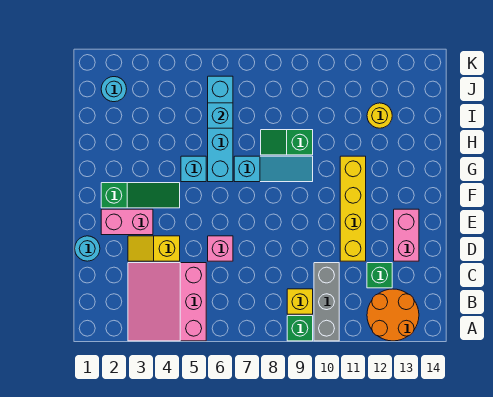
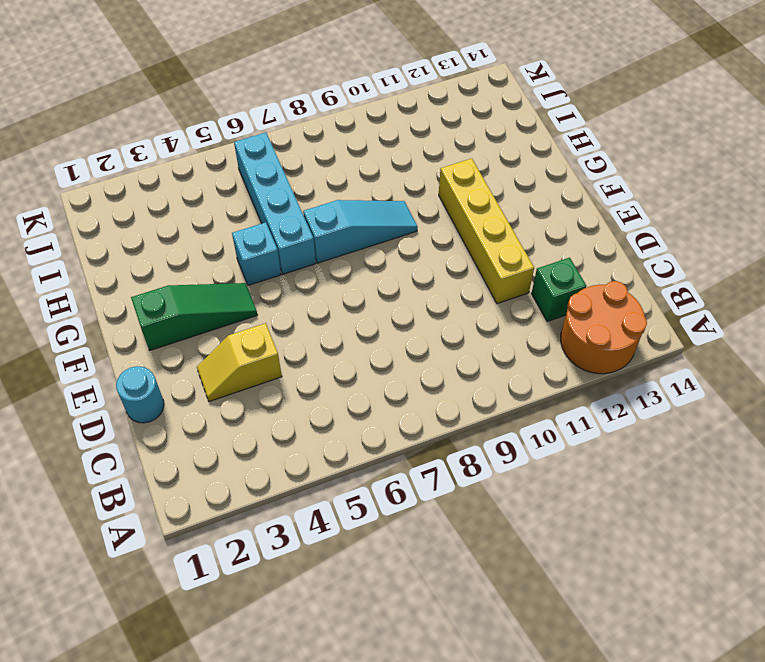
none -> pink 3x3 slope [128,263,206,341]
none -> green 1x1 brick [287,316,313,341]
none -> grey 1x3 brick [314,263,339,341]

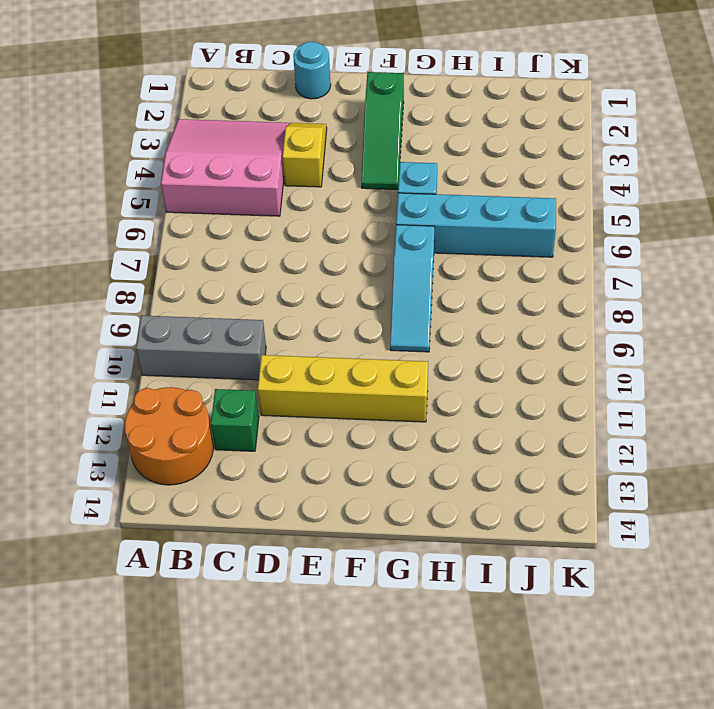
none -> green 1x1 brick [287,316,313,341]
none -> yellow 1x1 brick [287,289,313,314]
none -> pink 1x1 brick [208,236,233,261]

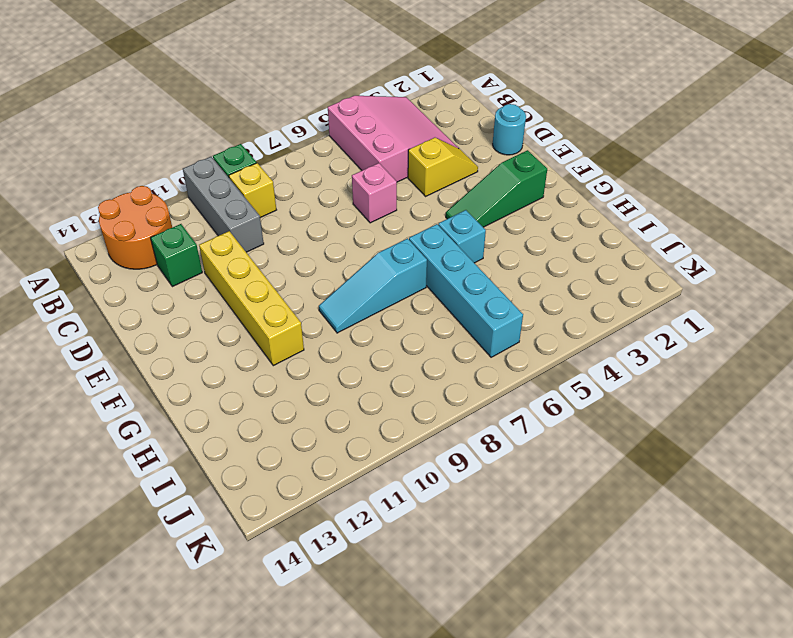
none -> pink 1x2 brick [394,209,419,261]
none -> pink 1x2 brick [101,209,153,235]
none -> green 1x2 slope [261,130,313,155]

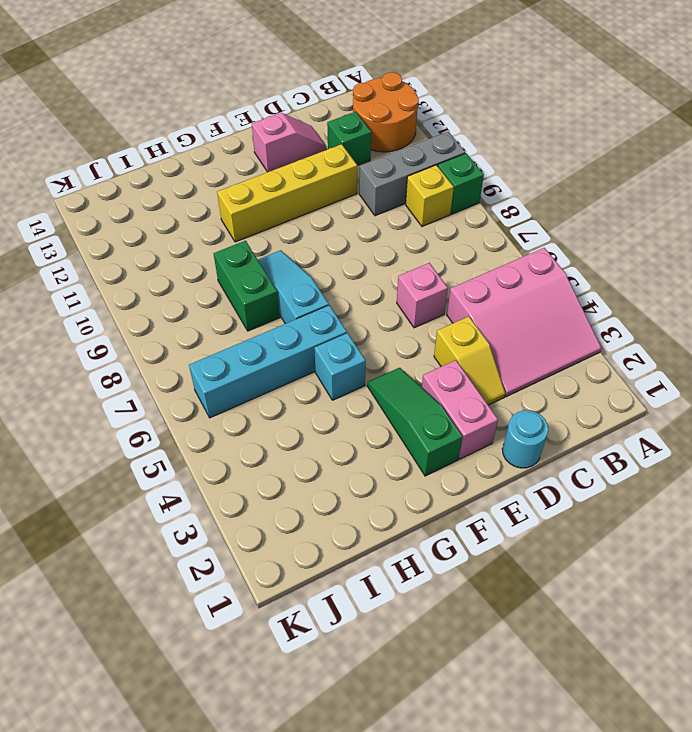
pink 1x2 slope [252,113,326,172] -> pink 1x2 brick [394,209,419,261]
green 1x2 brick [214,241,280,331] -> green 1x2 slope [261,130,313,155]
none -> yellow 1x1 round brick [367,103,392,128]
none -> cyan 1x1 round brick [101,77,127,102]
none -> cyan 1x1 brick [208,103,233,128]

